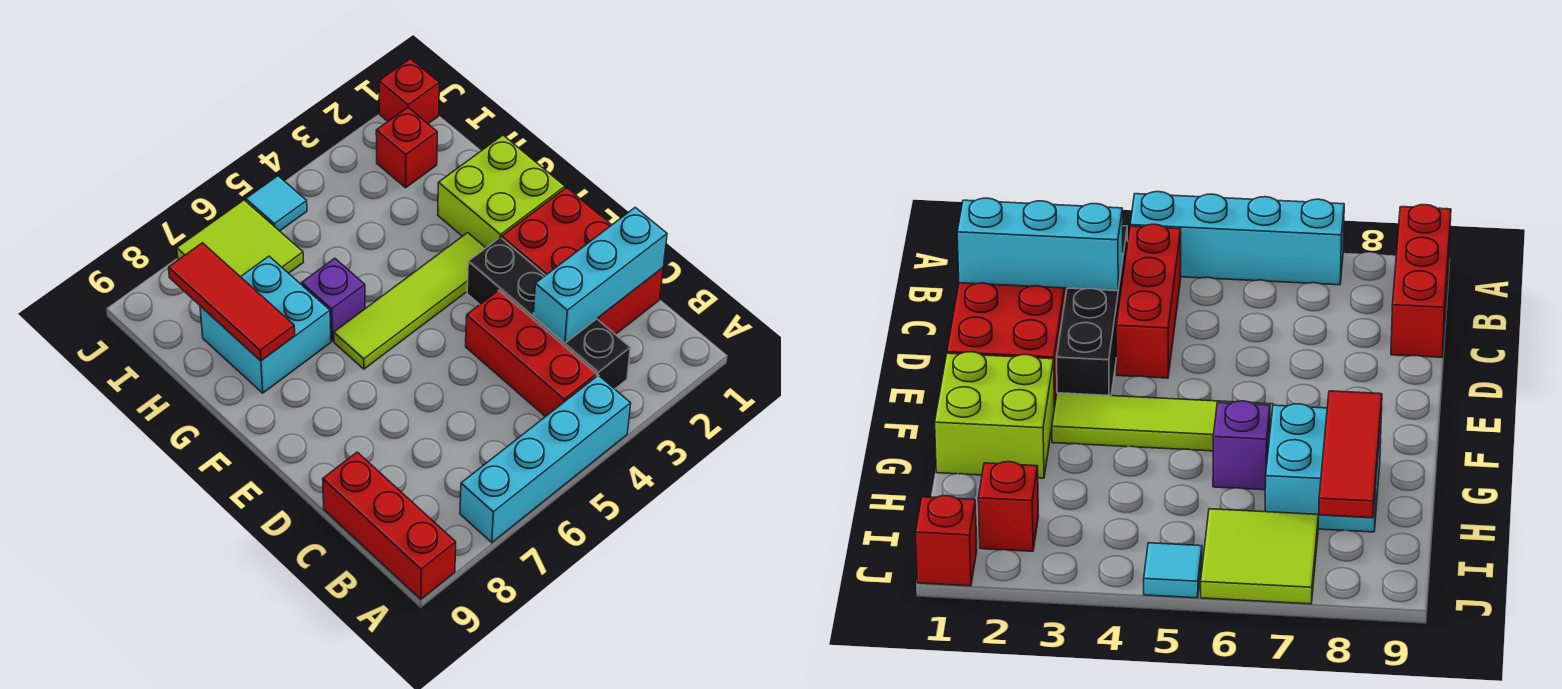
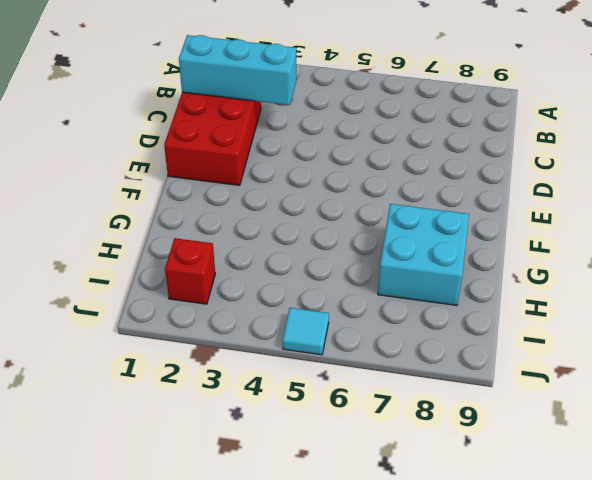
none -> cyan 1x4 brick [460,375,631,543]
none -> red 1x3 brick [323,452,456,599]
none -> black 1x4 brick [467,237,630,389]

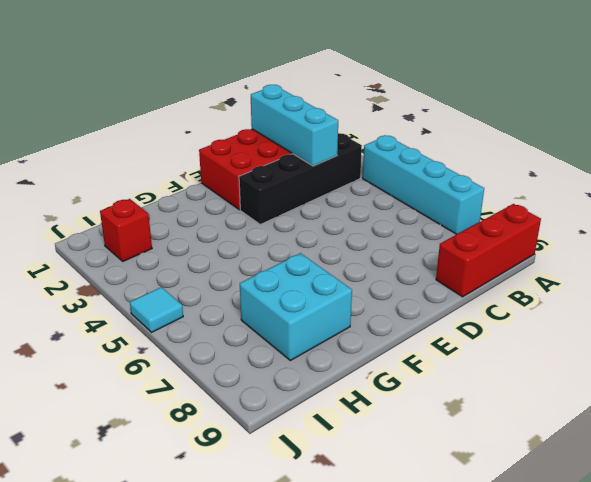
none -> red 1x3 brick [466,290,597,417]
none -> lime 2x2 brick [438,135,565,248]
none -> lime 1x4 tile [334,233,485,369]

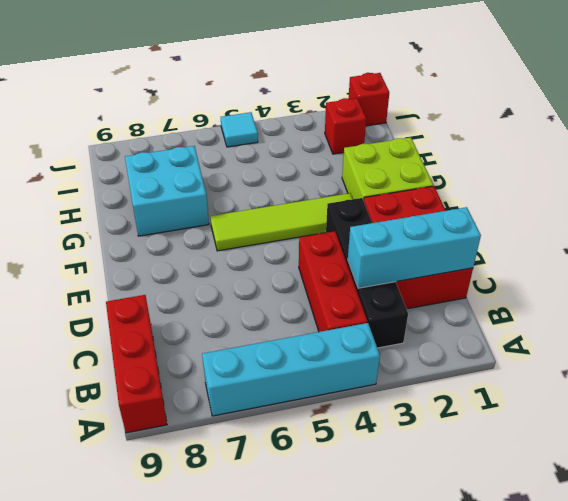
none -> purple 1x1 brick [302,258,365,341]
none -> lime 2x2 tile [177,200,303,277]
none -> red 1x3 tile [169,243,295,361]

